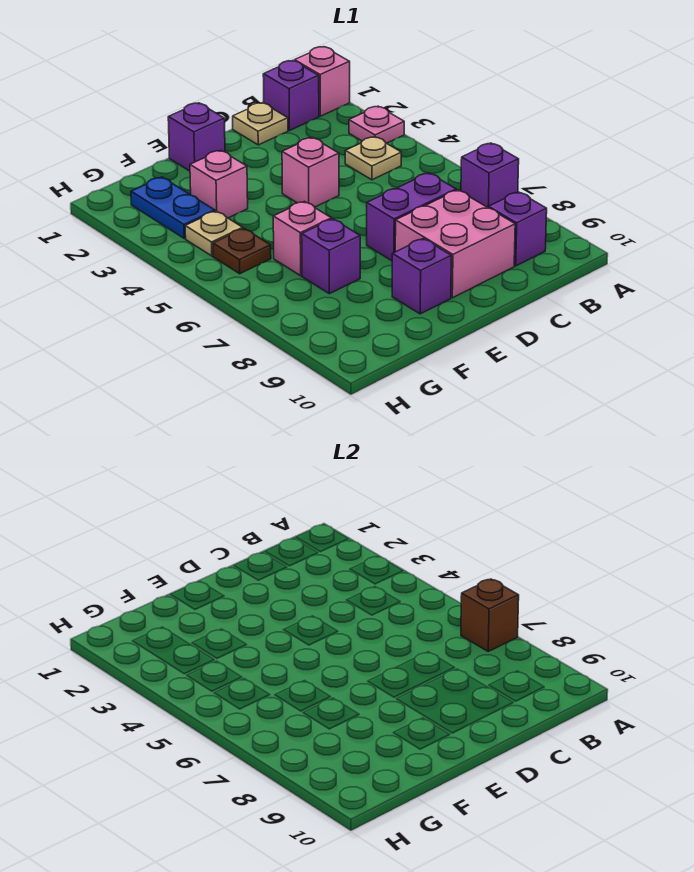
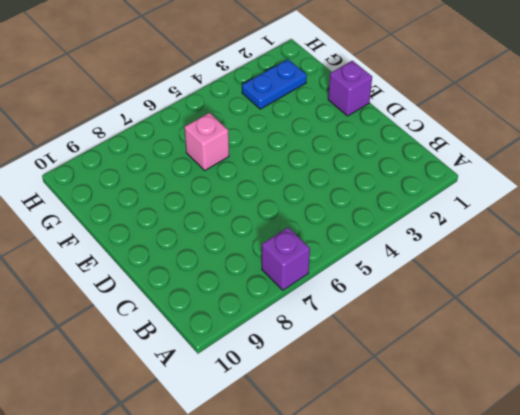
none -> pink 1x1 brick [295,47,350,116]
none -> pink 1x1 plate [349,106,404,143]
none -> purple 1x1 brick [263,61,319,130]

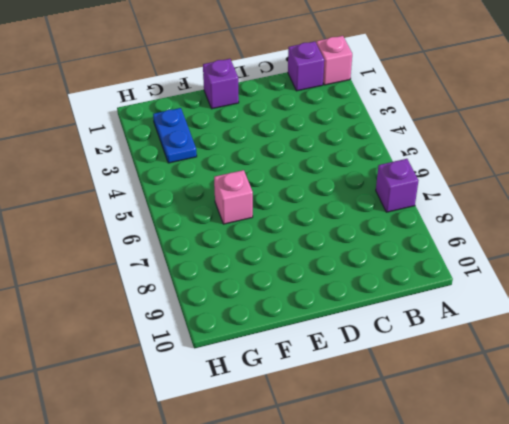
none -> pink 1x1 plate [349,106,404,143]
none -> tan 1x1 plate [345,137,401,180]
none -> purple 1x1 brick [489,192,547,266]

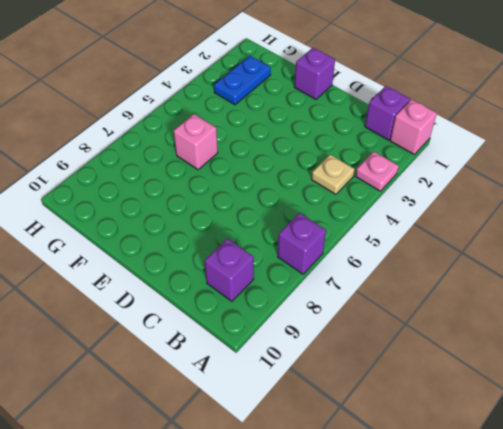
none -> tan 1x1 plate [233,103,288,145]
none -> purple 1x2 brick [367,173,456,261]
none -> pink 2x2 brick [395,190,515,298]

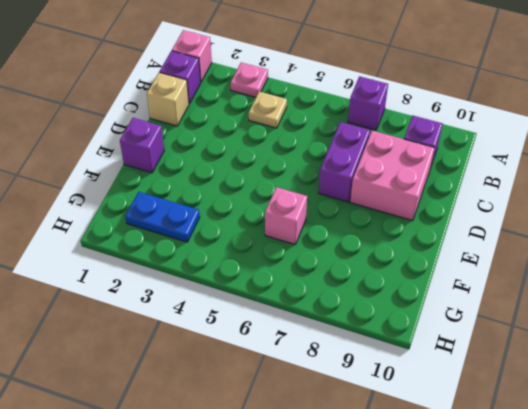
tan 1x1 brick [147,72,189,126] -> tan 1x1 plate [233,103,288,145]
none -> pink 1x1 brick [282,137,339,207]
none -> purple 1x1 brick [392,238,451,314]
none -> pink 1x1 brick [190,150,248,218]

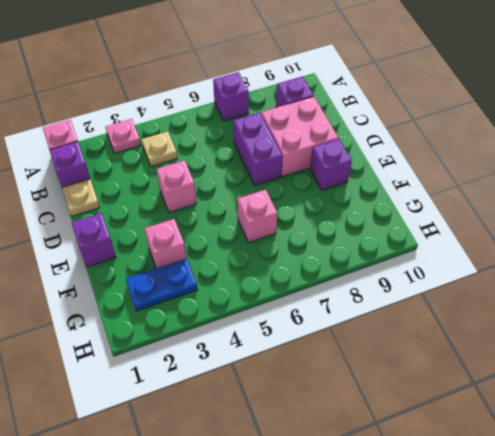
none -> purple 1x1 brick [302,219,360,294]
none -> tan 1x1 plate [185,211,243,256]
none -> brown 1x1 plate [213,229,271,274]

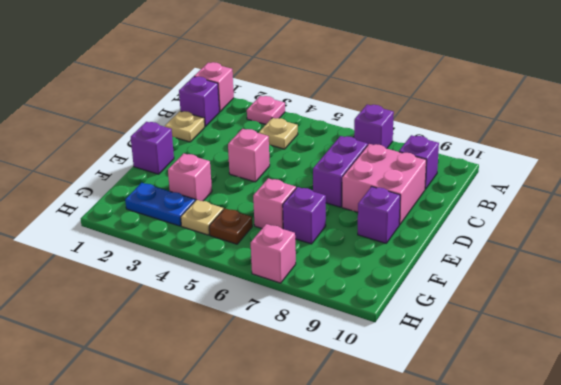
pink 1x1 brick [251,224,296,283] -> none
none -> brown 1x1 brick [461,579,519,651]

